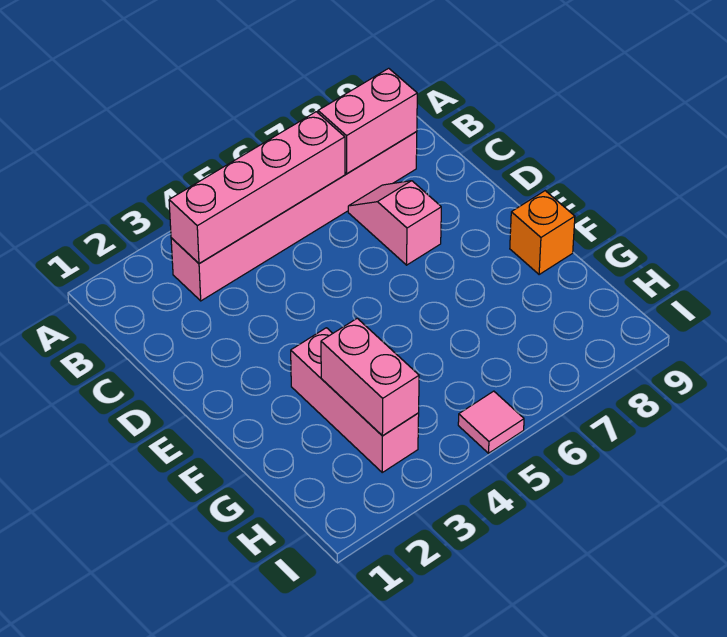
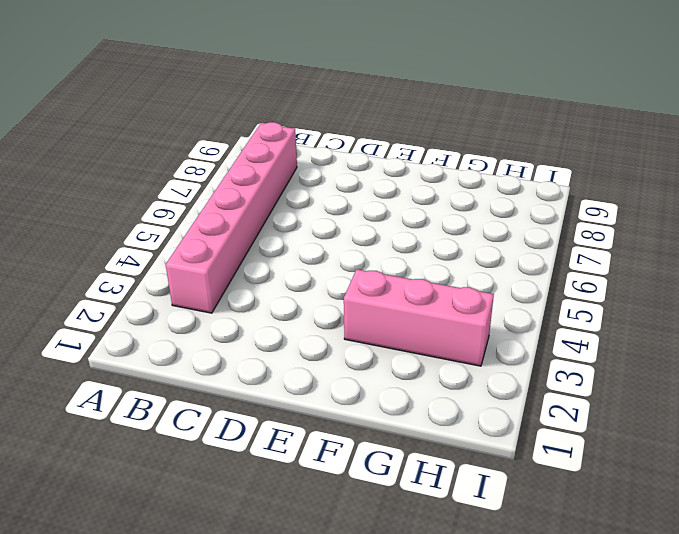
none -> pink 1x2 slope [348,181,441,265]
none -> orange 1x1 brick [510,191,575,275]

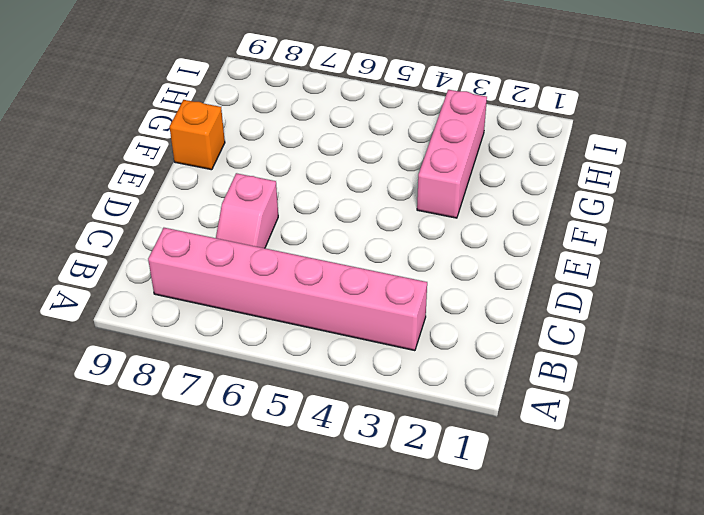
none -> pink 1x1 tile [458,391,524,453]
none -> pink 1x4 brick [169,112,345,264]

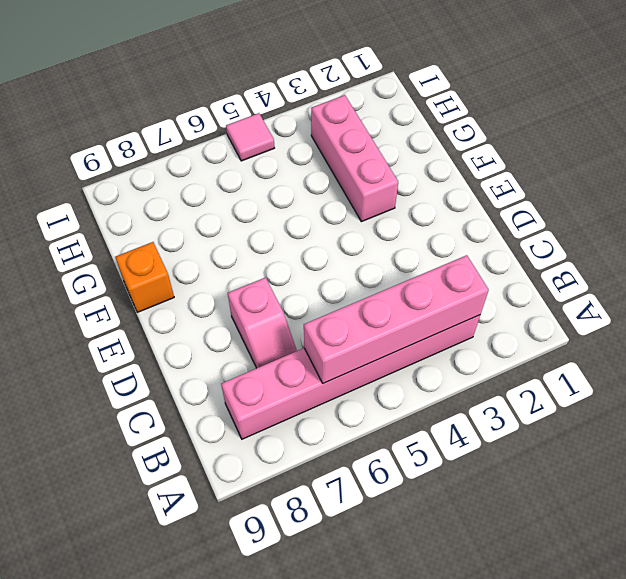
none -> pink 1x2 brick [318,68,417,174]
none -> pink 1x2 brick [321,318,419,436]

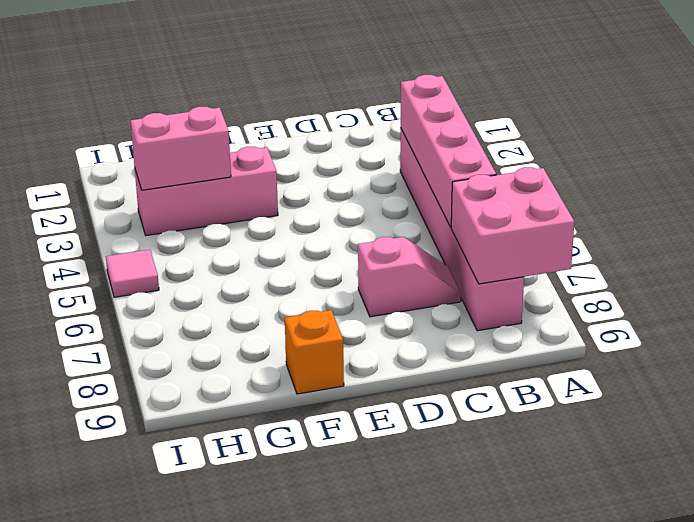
pink 2x2 brick [451,167,574,284] -> pink 1x2 brick [318,68,417,174]

